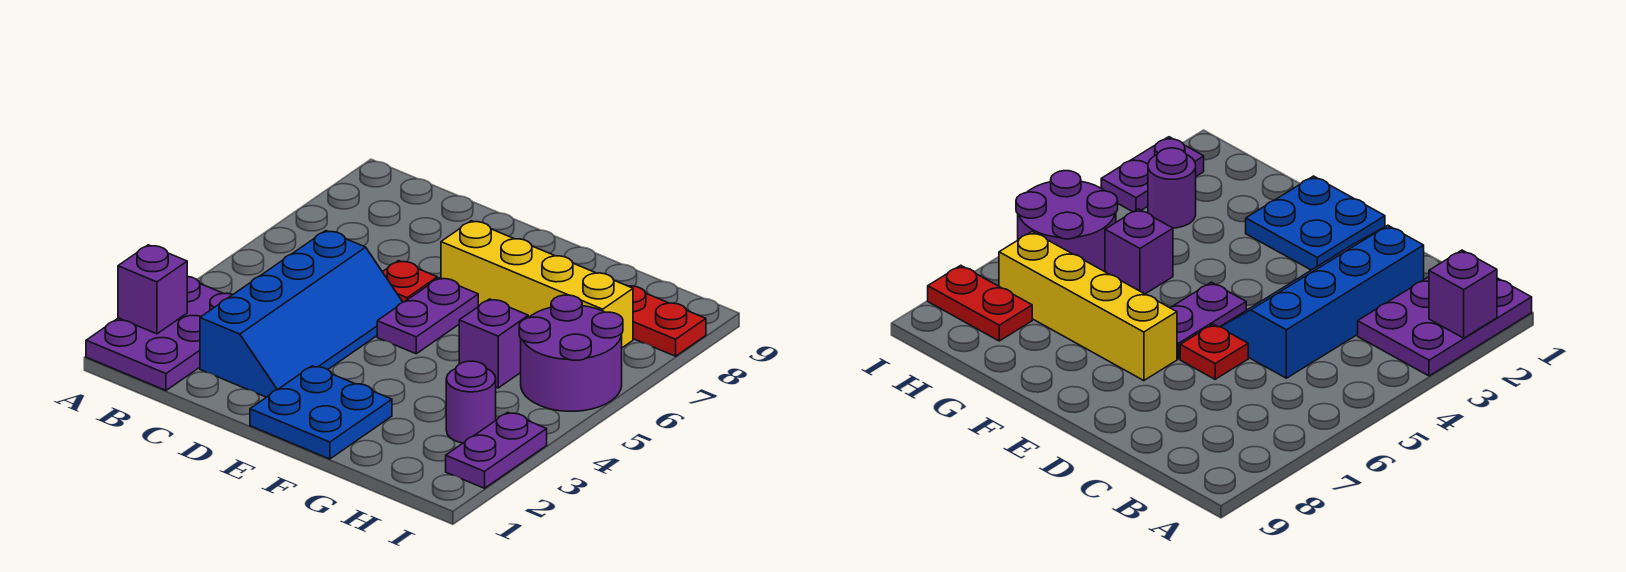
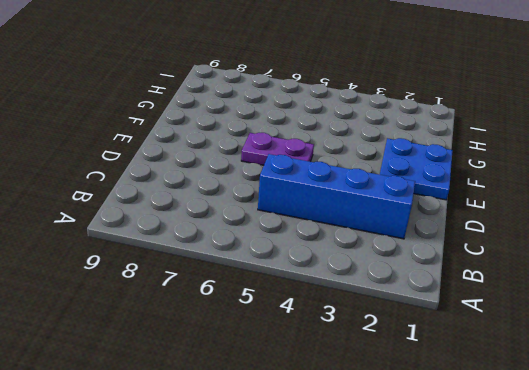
none -> purple 2x3 plate [86,276,233,390]
none -> red 1x1 plate [383,261,437,302]
none -> yellow 1x4 brick [441,221,633,348]

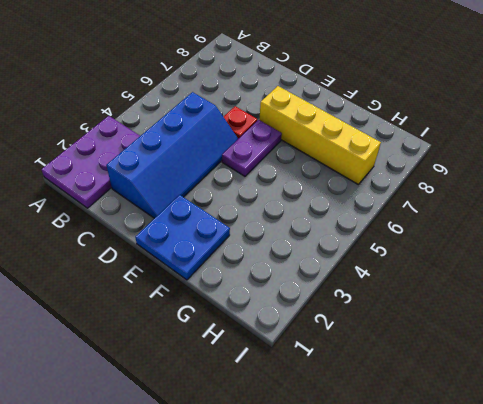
none -> purple 1x1 brick [459,299,528,388]
none -> purple 1x1 round brick [446,361,496,443]
none -> purple 2x2 round brick [519,295,623,411]

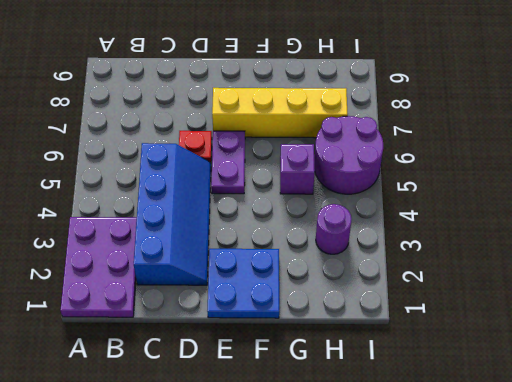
none -> red 1x2 plate [629,286,706,356]
none -> purple 1x2 plate [446,412,547,488]
none -> purple 1x1 brick [118,245,187,334]

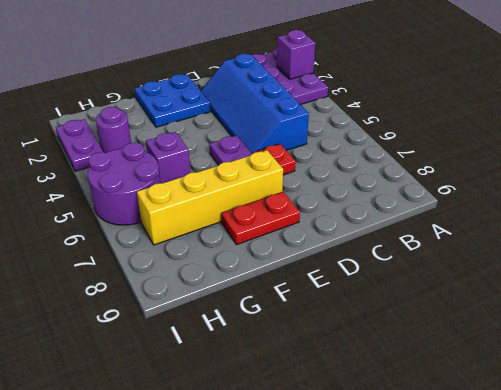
red 1x2 plate [221,192,300,244] -> red 1x2 plate moved to [629,286,706,356]

